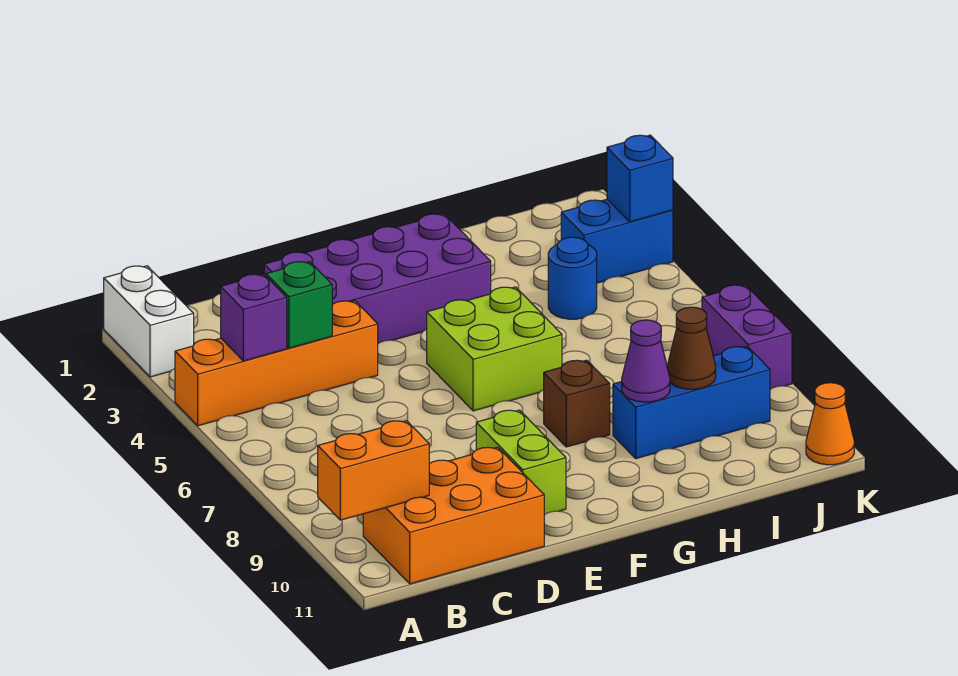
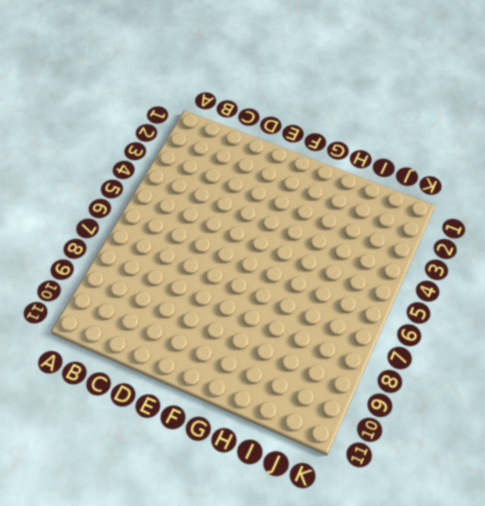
none -> white 1x2 brick [104,266,194,377]
none -> orange 1x4 brick [175,301,378,426]
none -> orange 2x3 brick [363,447,544,584]

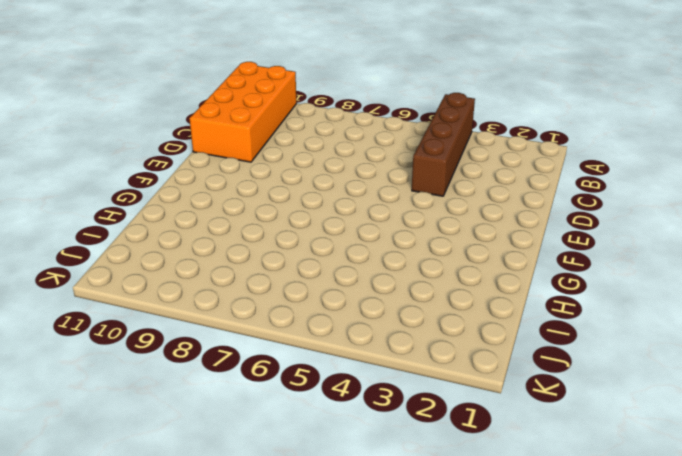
brown 1x4 brick [412,93,475,196] -> orange 1x4 brick [175,301,378,426]
orange 2x4 brick [190,62,296,162] -> orange 2x3 brick [363,447,544,584]
none -> white 1x2 brick [104,266,194,377]
none -> purple 2x4 brick [264,214,491,343]
none -> lime 1x2 brick [476,410,566,515]

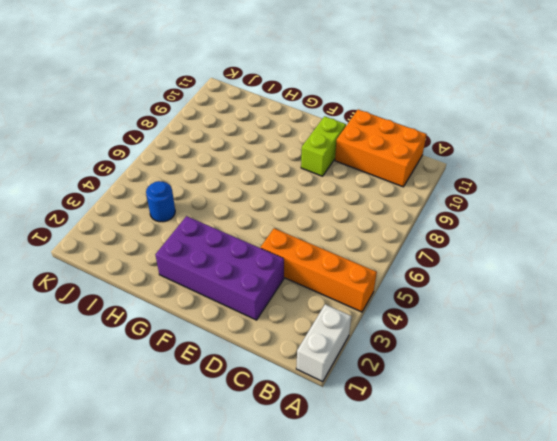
none -> lime 2x2 brick [427,287,562,411]
none -> brown 1x1 brick [544,360,610,447]
none -> blue 1x3 brick [613,346,770,459]

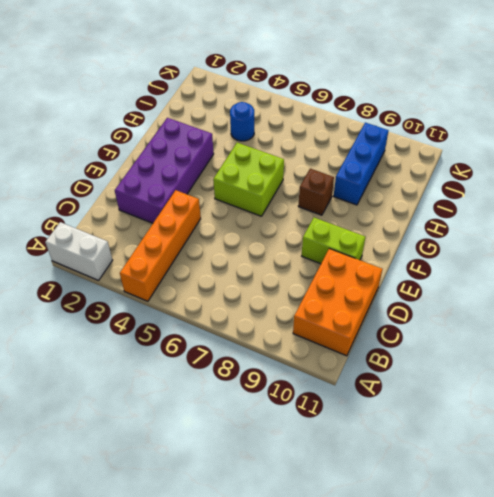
none -> blue 1x2 brick [561,199,673,283]
none -> purple 1x2 brick [702,285,792,389]
none -> orange 1x1 cone [806,383,854,465]

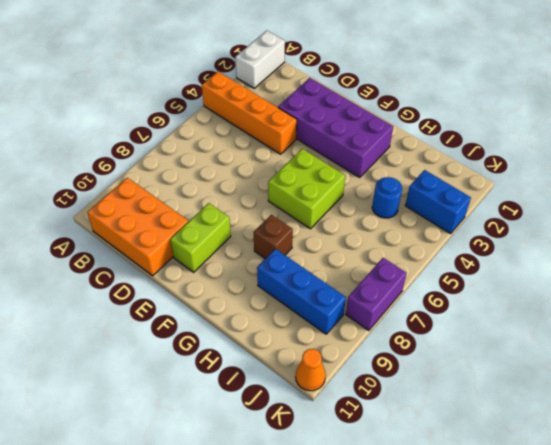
none -> orange 1x2 brick [318,421,429,520]
none -> purple 1x1 brick [221,274,287,361]
none -> green 1x1 brick [266,262,332,348]

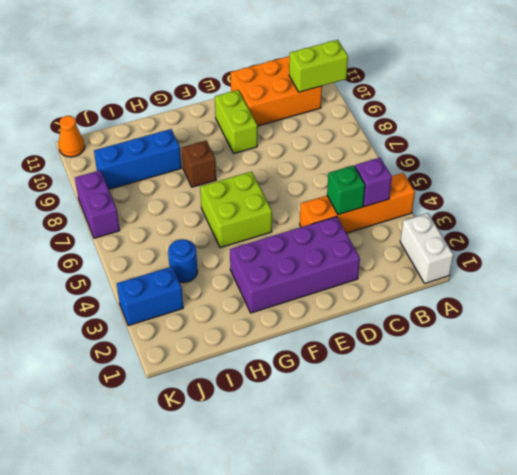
lime 1x2 brick [289,40,348,92] -> orange 1x2 brick [318,421,429,520]
none -> purple 1x1 cone [622,320,670,402]
none -> brown 1x1 cone [667,307,716,389]
none -> blue 1x1 brick [607,135,673,222]

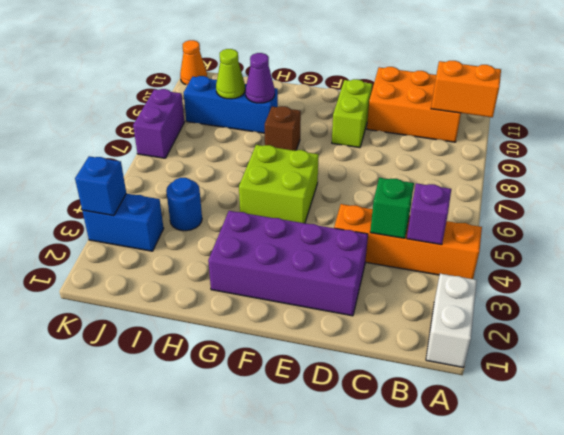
lime 1x1 cone [216,49,245,99] -> brown 1x1 cone [667,307,716,389]

